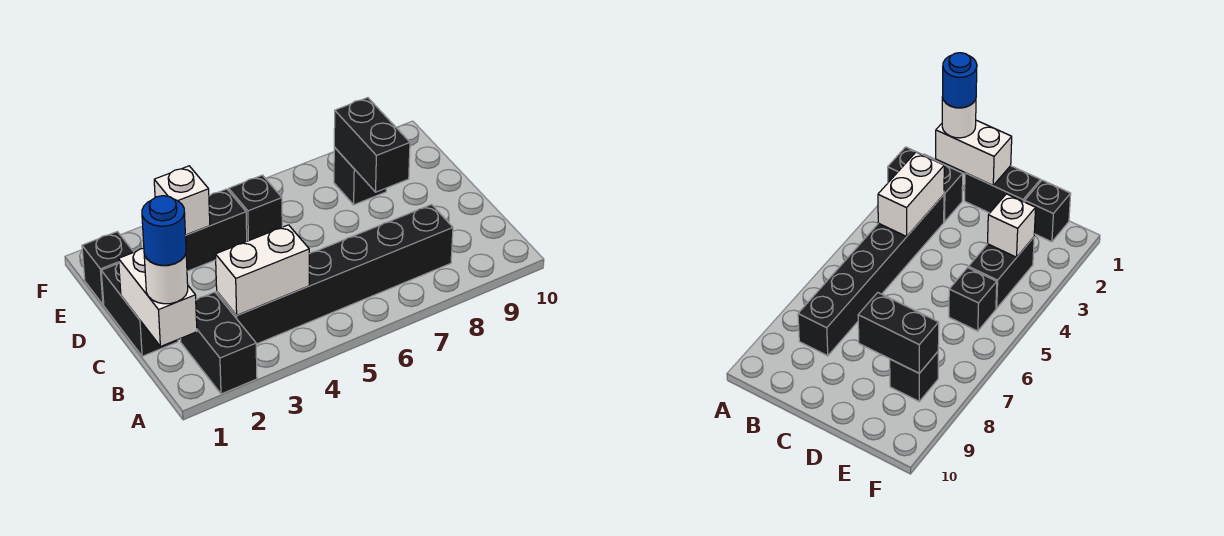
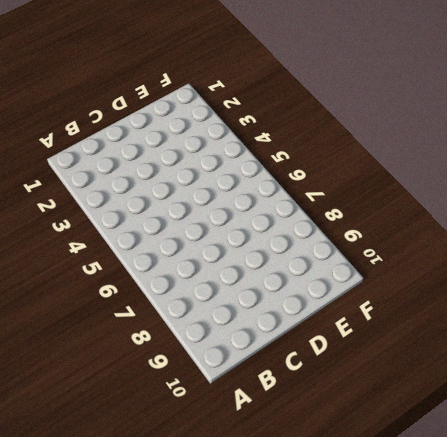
none -> black 1x2 brick [181,292,257,394]
none -> black 1x6 brick [217,205,453,344]
none -> black 1x2 brick [101,264,178,356]

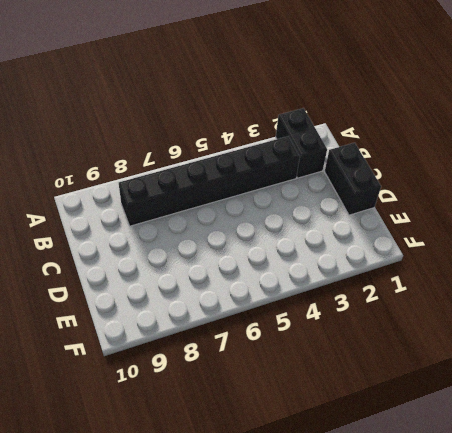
none -> black 1x1 brick [82,232,134,305]
none -> black 1x2 brick [185,189,247,271]
none -> black 1x1 brick [229,175,282,241]

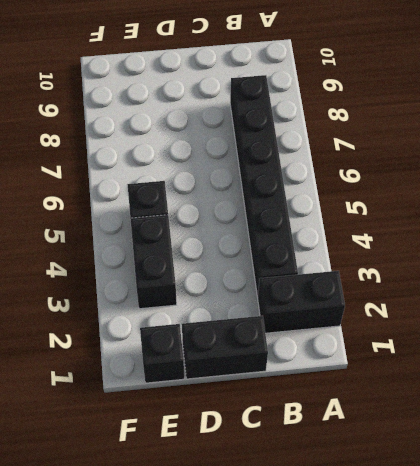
none -> black 1x1 brick [334,147,386,205]
none -> white 1x2 brick [118,248,197,347]
none -> white 1x2 brick [215,225,309,315]

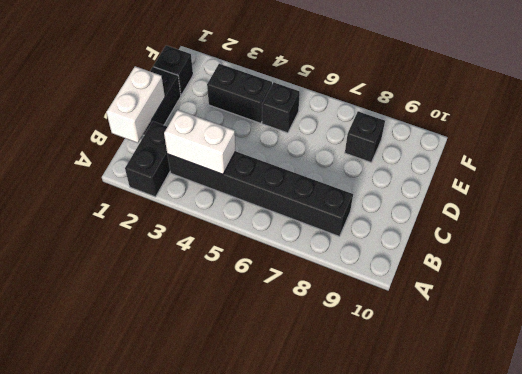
none -> black 1x2 brick [334,98,410,192]
none -> white 1x1 brick [154,166,210,235]
none -> white 1x1 round brick [144,254,188,304]

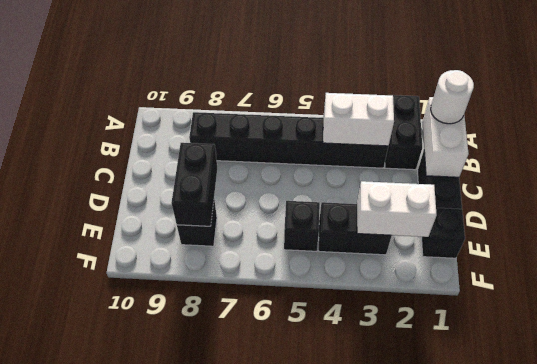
white 1x2 brick [357,181,437,237] -> white 1x1 brick [154,166,210,235]
none -> blue 1x1 round brick [142,196,186,265]

